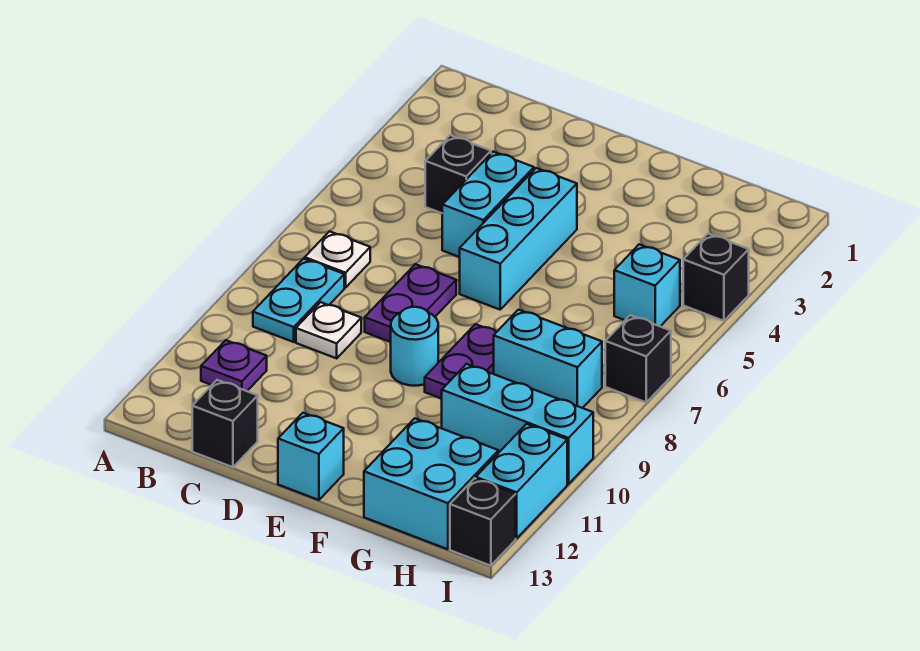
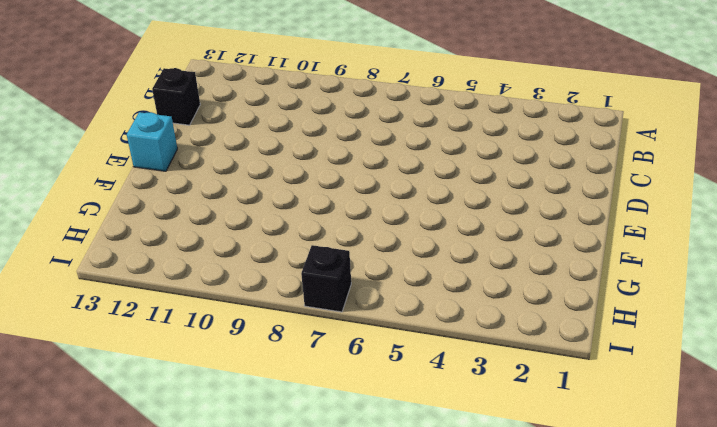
none -> white 1x1 plate [305,231,370,288]
none -> cyan 1x2 plate [253,258,344,342]
none -> purple 1x1 plate [201,340,267,391]

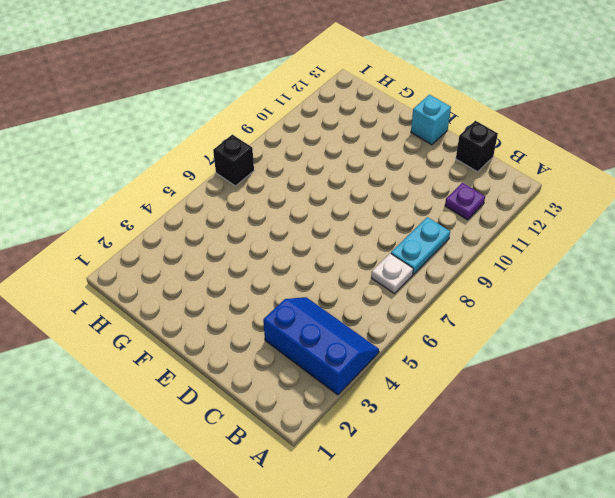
blue 2x3 slope [263,297,379,395] -> black 1x1 brick [425,135,491,213]
none -> white 1x1 plate [296,302,361,358]
none -> cyan 1x2 brick [442,152,534,257]
none -> purple 1x2 plate [365,264,456,342]

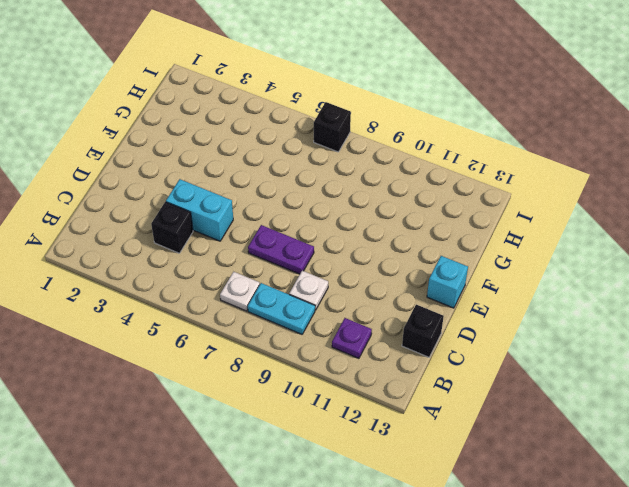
none -> cyan 1x3 brick [460,168,577,310]
none -> cyan 1x1 round brick [391,307,438,386]
none -> purple 1x2 plate [425,324,496,399]

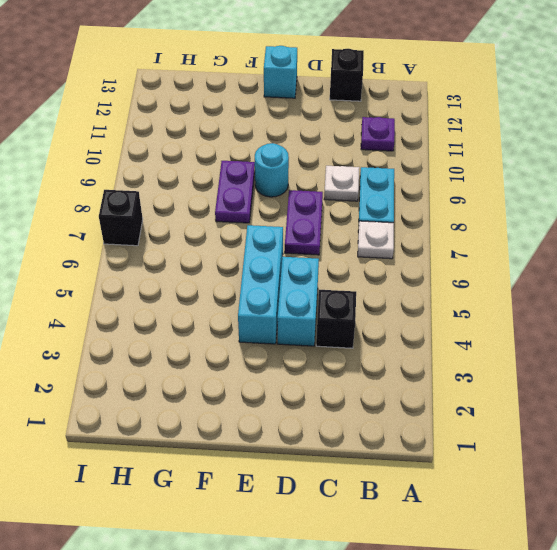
none -> cyan 1x2 brick [494,310,602,408]
none -> cyan 1x3 brick [442,364,593,484]
none -> cyan 2x2 brick [364,418,498,549]

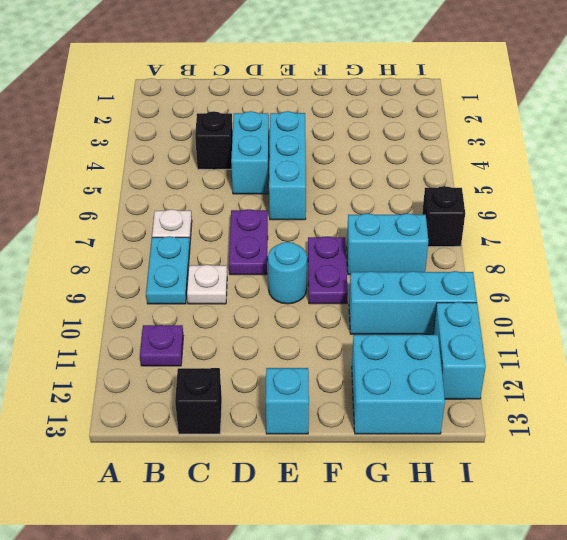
none -> cyan 1x1 brick [614,244,680,326]
none -> black 1x1 brick [683,234,749,321]
none -> black 1x1 brick [450,478,516,566]

